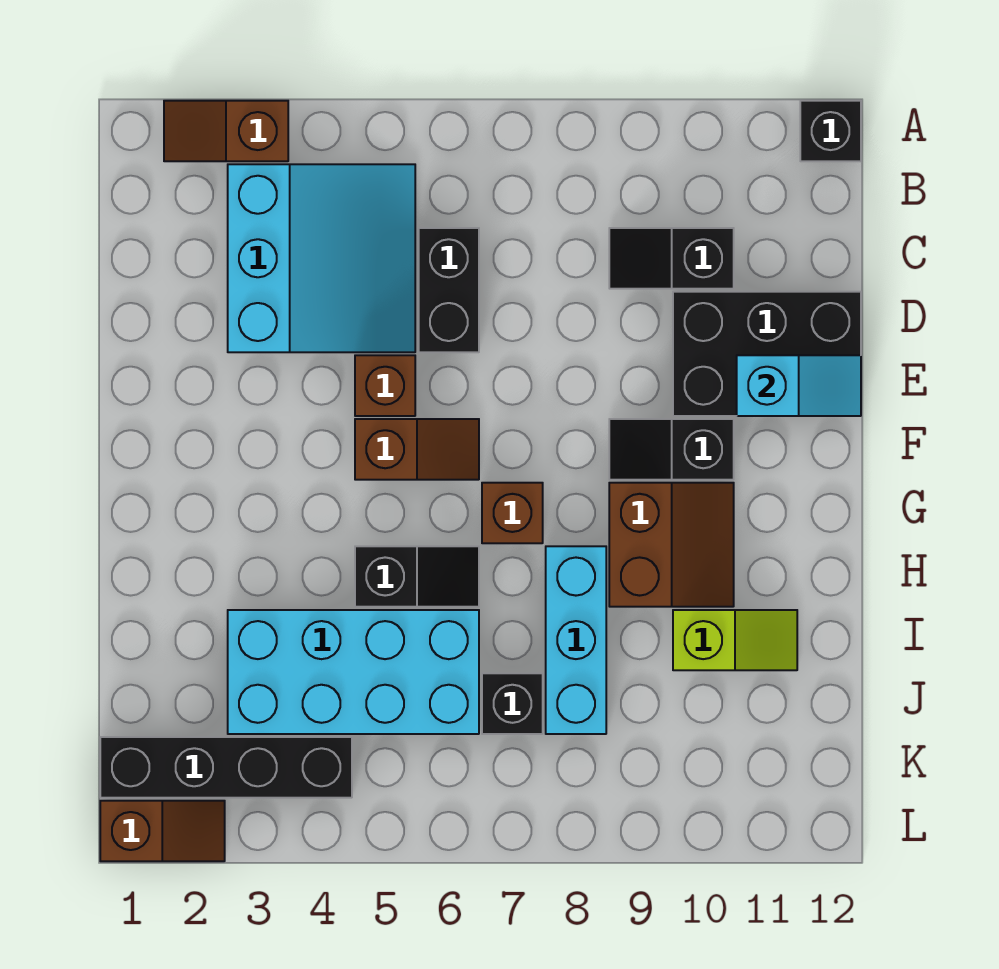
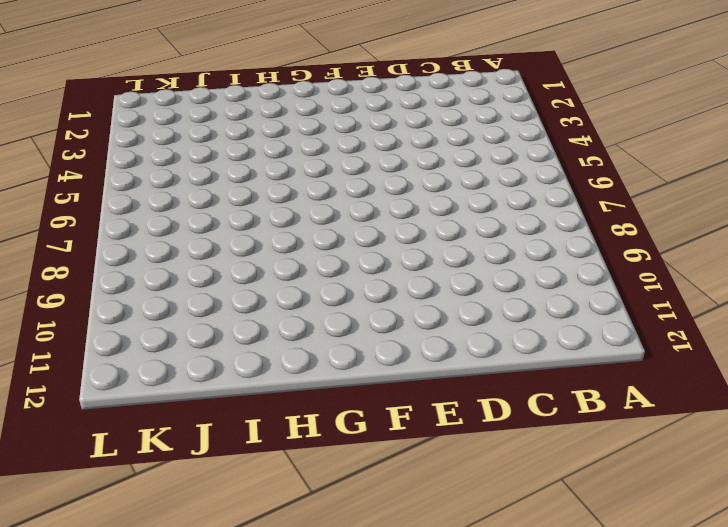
none -> brown 1x2 slope [164,101,288,161]
none -> black 1x1 brick [800,101,861,161]
none -> cyan 3x3 slope [228,164,415,352]

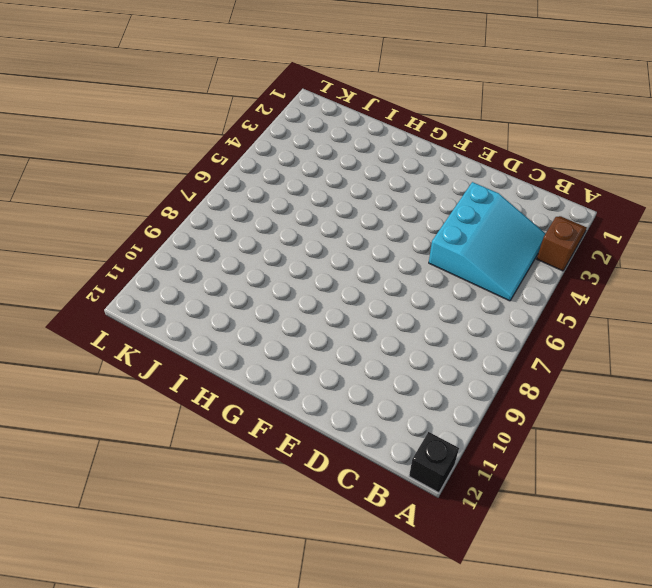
cyan 3x3 slope [429,182,546,301] -> cyan 3x3 slope turned to [228,164,415,352]
none -> black 1x2 brick [419,228,479,352]
none -> black 1x2 slope [609,228,734,289]
none -> black 2x3 brick [673,292,861,416]

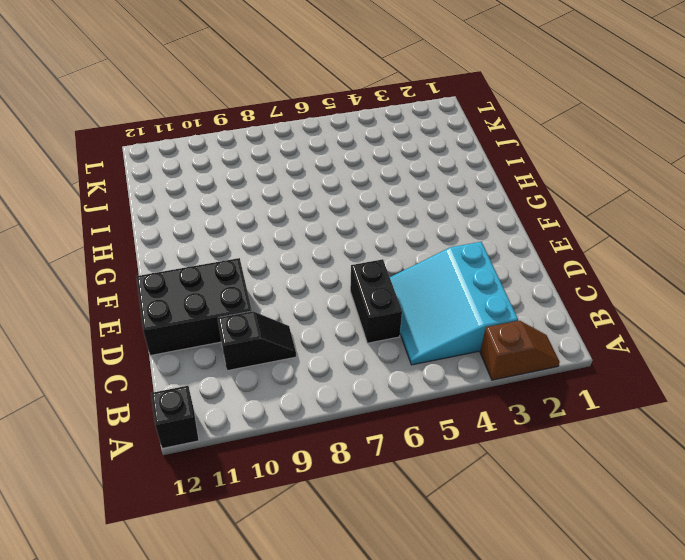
none -> brown 1x1 brick [355,355,415,416]
none -> brown 1x2 slope [355,419,479,480]
none -> black 1x2 slope [609,419,734,480]

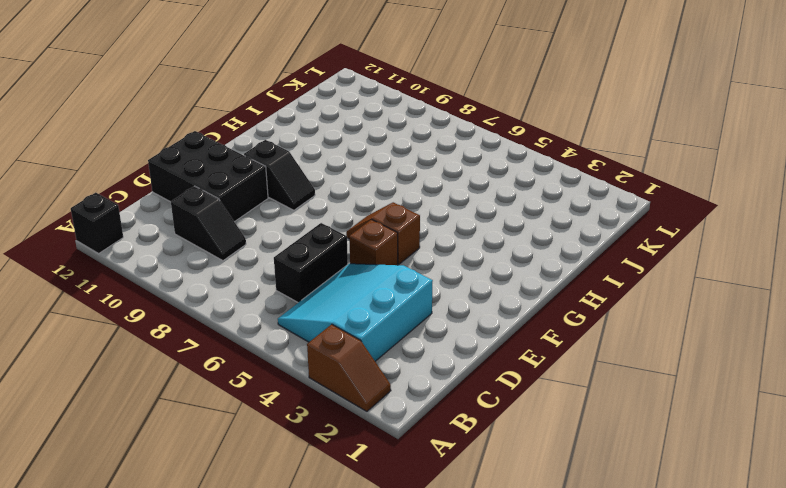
none -> brown 1x1 brick [482,483,543,543]
none -> brown 2x2 slope [609,483,734,607]
none -> black 1x2 slope [355,546,479,607]

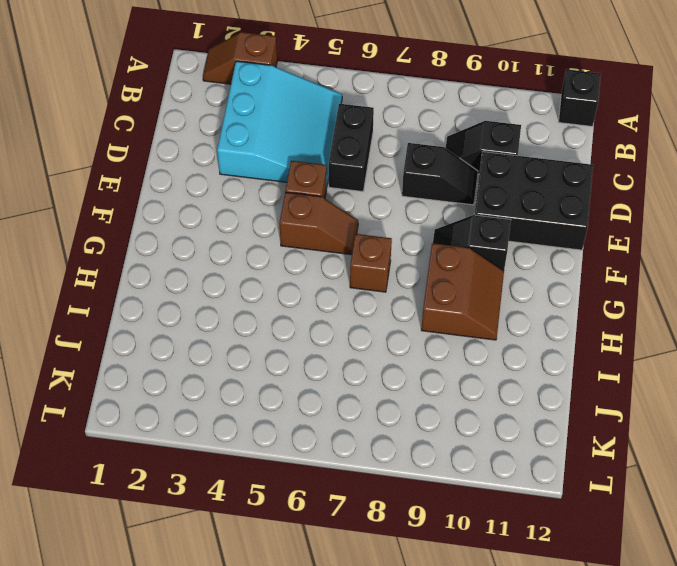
black 1x2 slope [402,143,478,205] -> black 1x2 slope moved to [355,546,479,607]
none -> cyan 1x3 brick [546,546,606,734]
none -> cyan 2x4 brick [228,610,479,734]
none -> lime 1x2 slope [673,610,797,670]

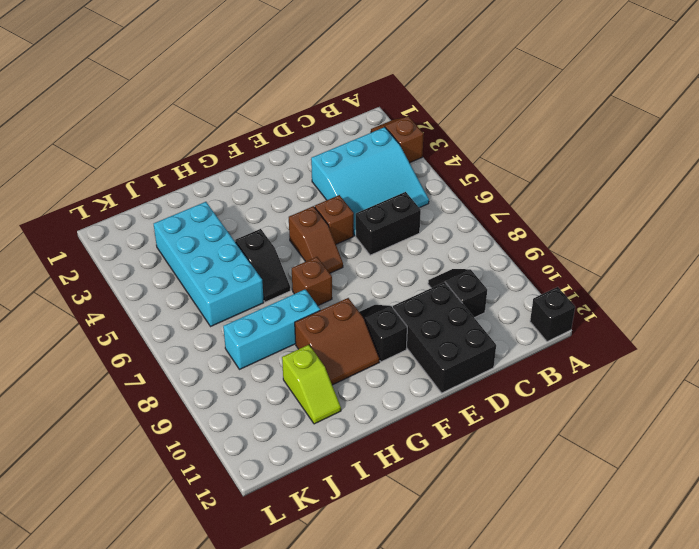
none -> black 1x1 brick [482,673,543,734]
none -> black 1x4 brick [100,737,352,798]
none -> brown 1x2 slope [100,801,225,861]

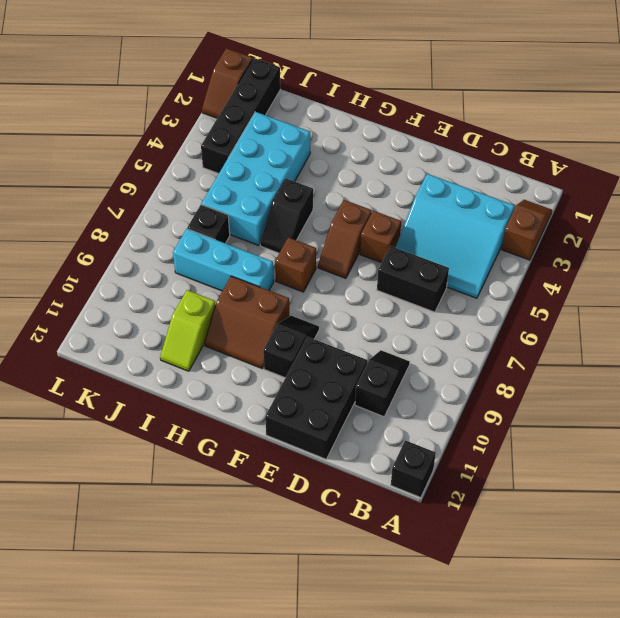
none -> cyan 1x2 slope [737,355,861,416]

